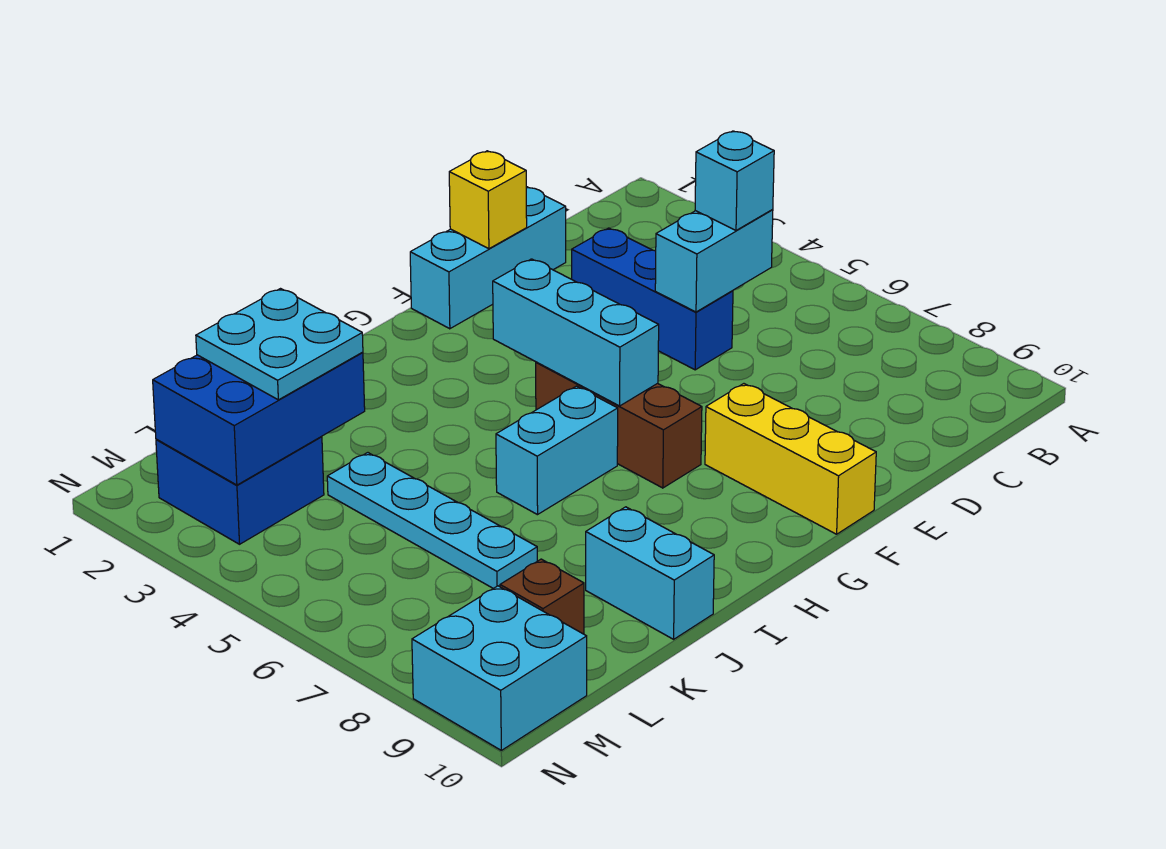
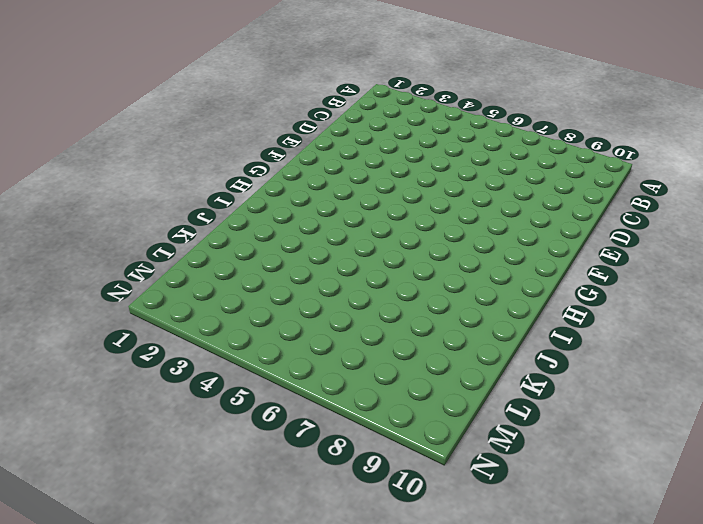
none -> cyan 1x3 brick [410,187,566,329]
none -> blue 1x3 brick [572,228,733,370]
none -> yellow 1x3 brick [705,384,876,534]

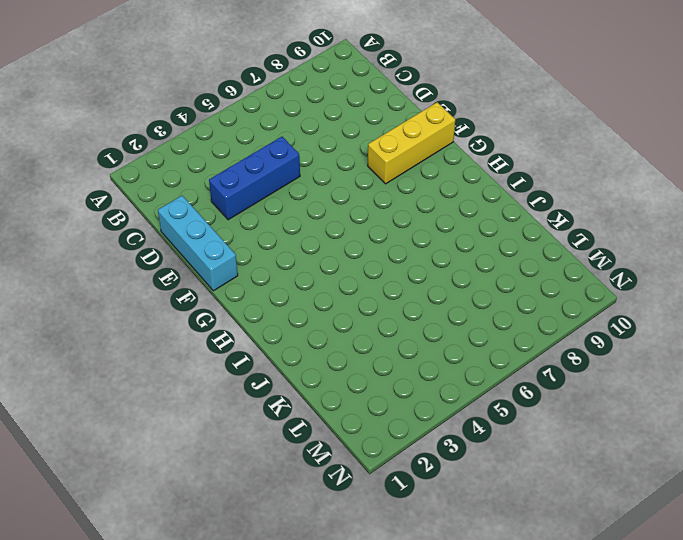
none -> brown 1x3 brick [536,362,702,488]
none -> cyan 1x2 brick [496,386,618,515]
none -> cyan 1x2 brick [586,507,714,639]

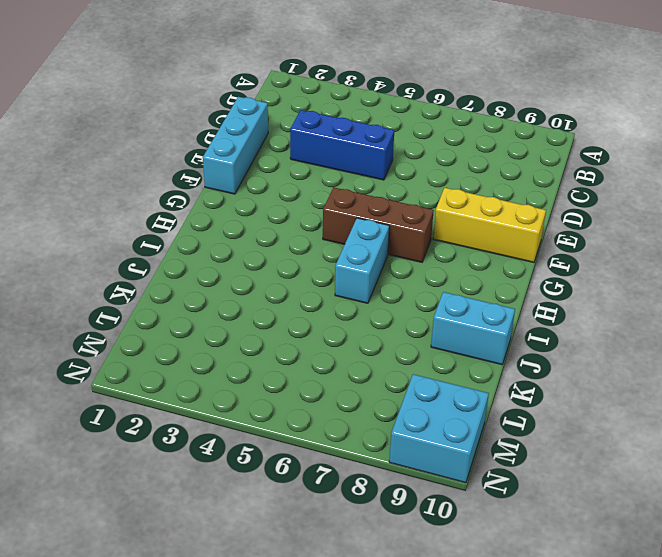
none -> cyan 1x4 plate [327,453,537,589]
none -> blue 2x2 brick [156,437,324,544]
none -> brown 1x1 brick [500,559,584,634]

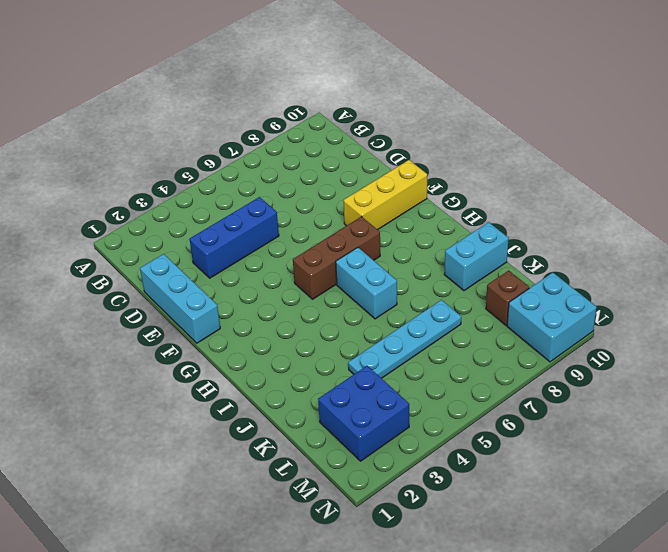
none -> cyan 1x2 brick [655,210,773,312]
none -> yellow 1x1 brick [449,151,527,249]
none -> cyan 1x3 brick [493,259,659,406]

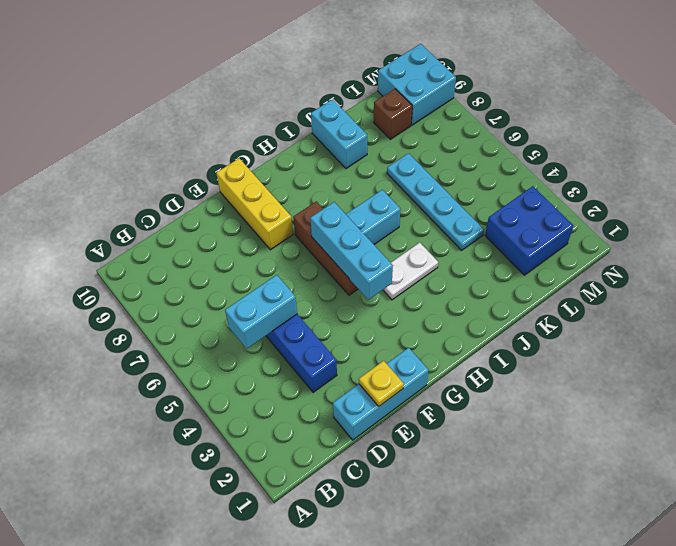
yellow 1x1 plate [359,361,404,406] -> yellow 1x1 brick [449,151,527,249]
white 1x2 plate [383,243,438,300] -> none
none -> blue 2x3 brick [153,352,365,485]
none -> cyan 1x1 brick [695,131,774,230]
none -> cyan 2x2 plate [196,289,363,400]

